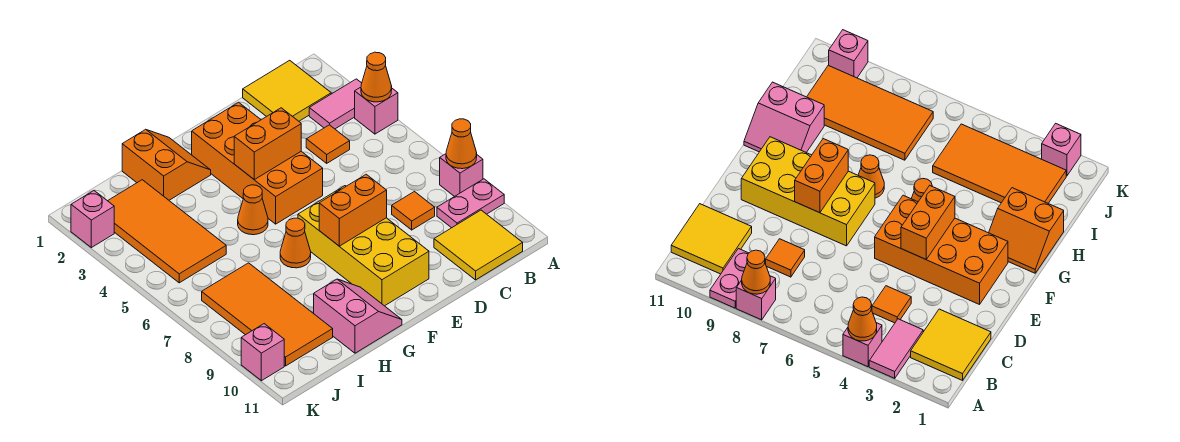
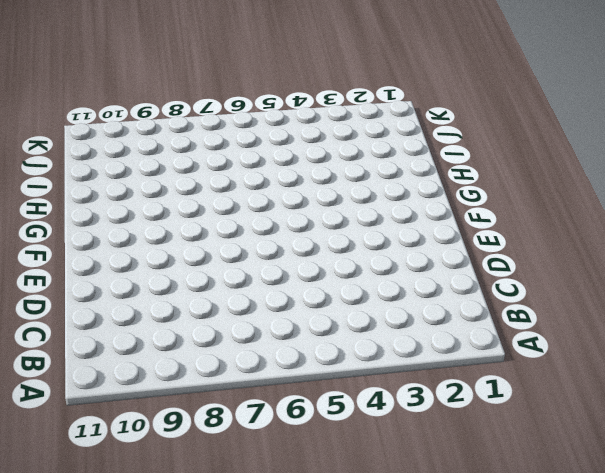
none -> pink 1x2 tile [309,79,362,129]
none -> pink 1x1 brick [355,87,398,134]
none -> pink 1x1 brick [440,154,483,197]

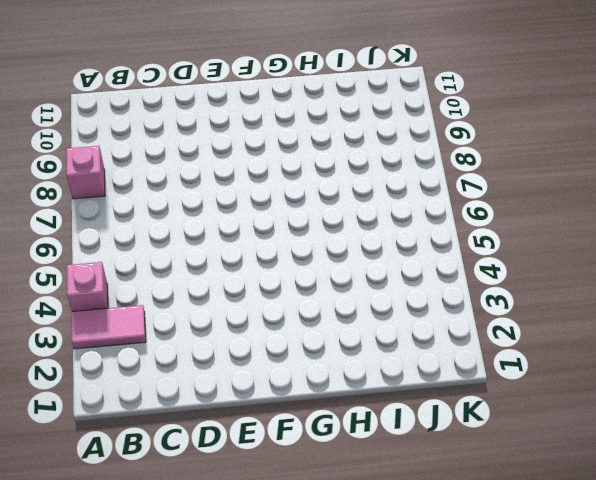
none -> pink 1x2 plate [437,179,504,228]
none -> yellow 2x2 tile [243,60,331,121]
none -> yellow 2x2 tile [434,210,523,280]

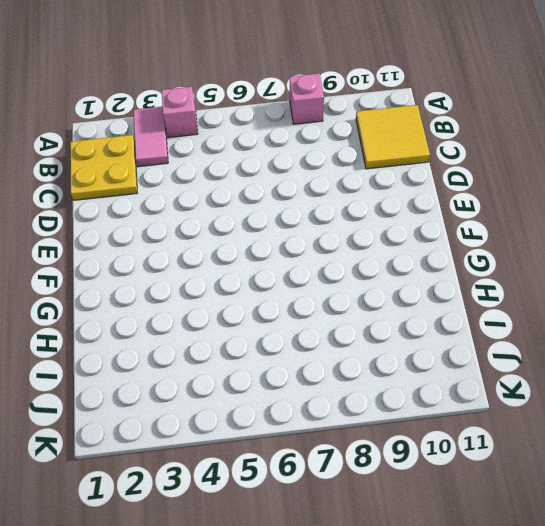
yellow 2x2 plate [70,135,137,200] -> yellow 2x2 tile [243,60,331,121]
none -> pink 1x2 plate [437,179,504,228]
none -> orange 1x1 tile [306,125,350,163]
none -> orange 1x1 tile [392,192,435,230]

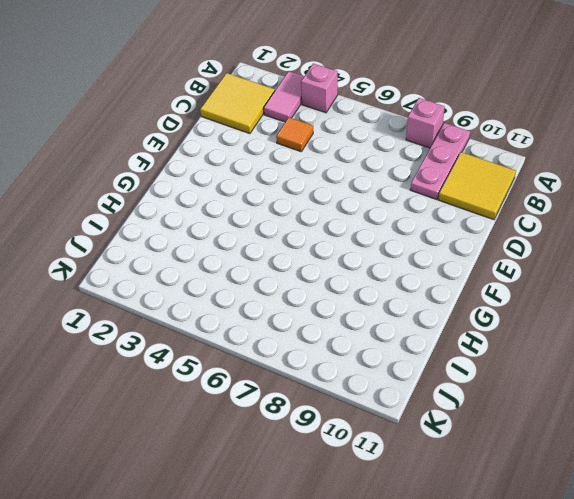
pink 1x3 plate [410,123,470,200] -> pink 1x2 plate [437,179,504,228]
none -> orange 1x1 tile [392,192,435,230]
none -> orange 2x4 brick [192,102,323,224]
none -> yellow 2x4 brick [298,186,429,306]

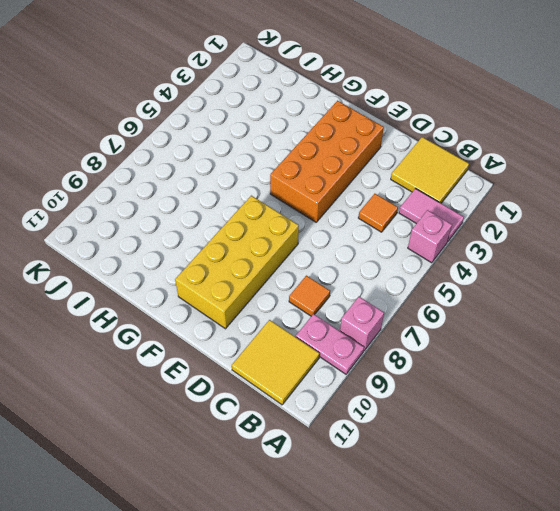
none -> orange 2x2 slope [122,129,211,200]
none -> orange 1x1 cone [238,185,268,235]
none -> orange 1x1 cone [280,218,311,268]

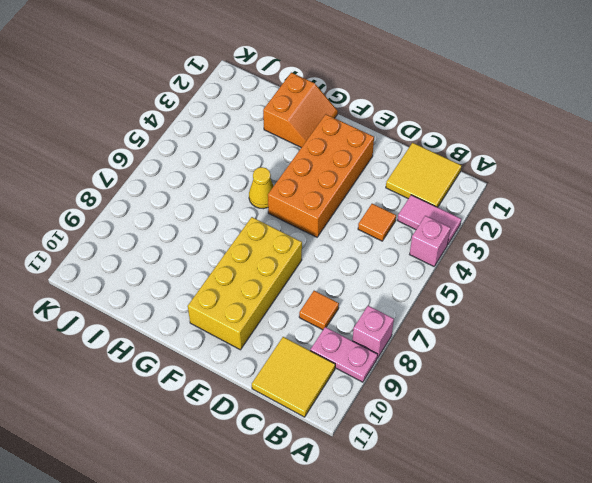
yellow 1x1 cone [249,167,273,209] -> orange 1x1 cone [238,185,268,235]
none -> orange 1x1 cone [280,218,311,268]
none -> pink 2x2 slope [314,279,402,353]
none -> orange 2x4 tile [108,180,226,283]

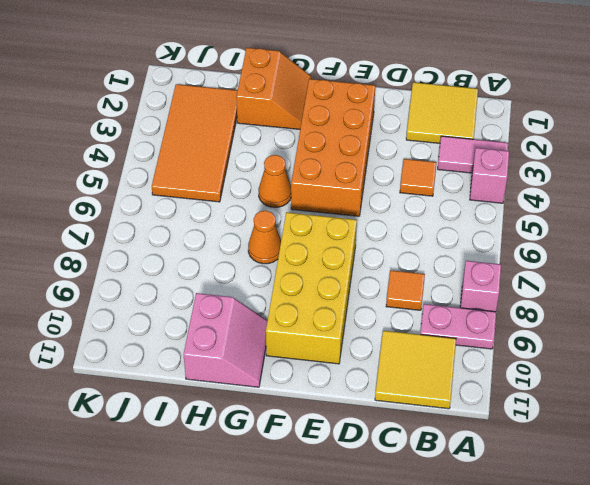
none -> orange 2x4 tile [202,263,333,366]
none -> pink 1x1 brick [71,191,114,248]
none -> pink 1x1 brick [241,324,284,381]

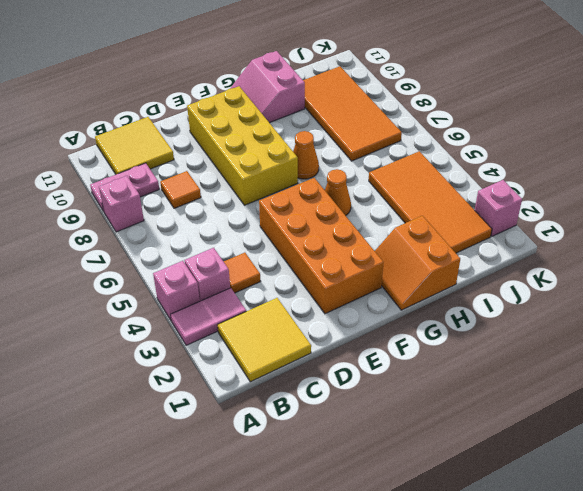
pink 1x1 brick [185,248,230,301] -> pink 1x1 brick moved to [241,324,284,381]
none -> orange 1x1 cone [361,52,392,102]
none -> orange 1x1 cone [446,119,477,169]
none -> orange 1x2 brick [234,108,301,180]

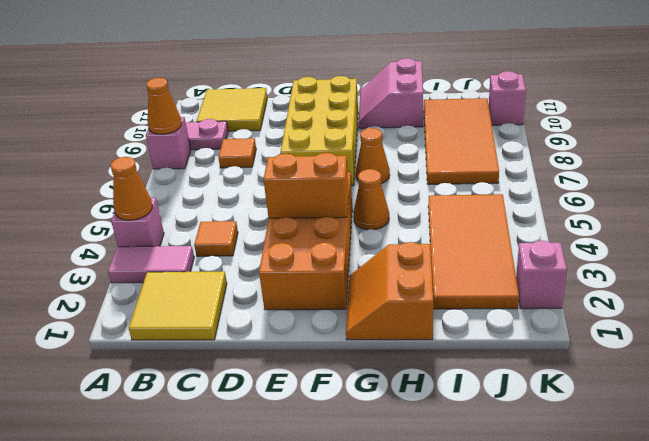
none -> orange 1x2 brick [319,174,387,246]

